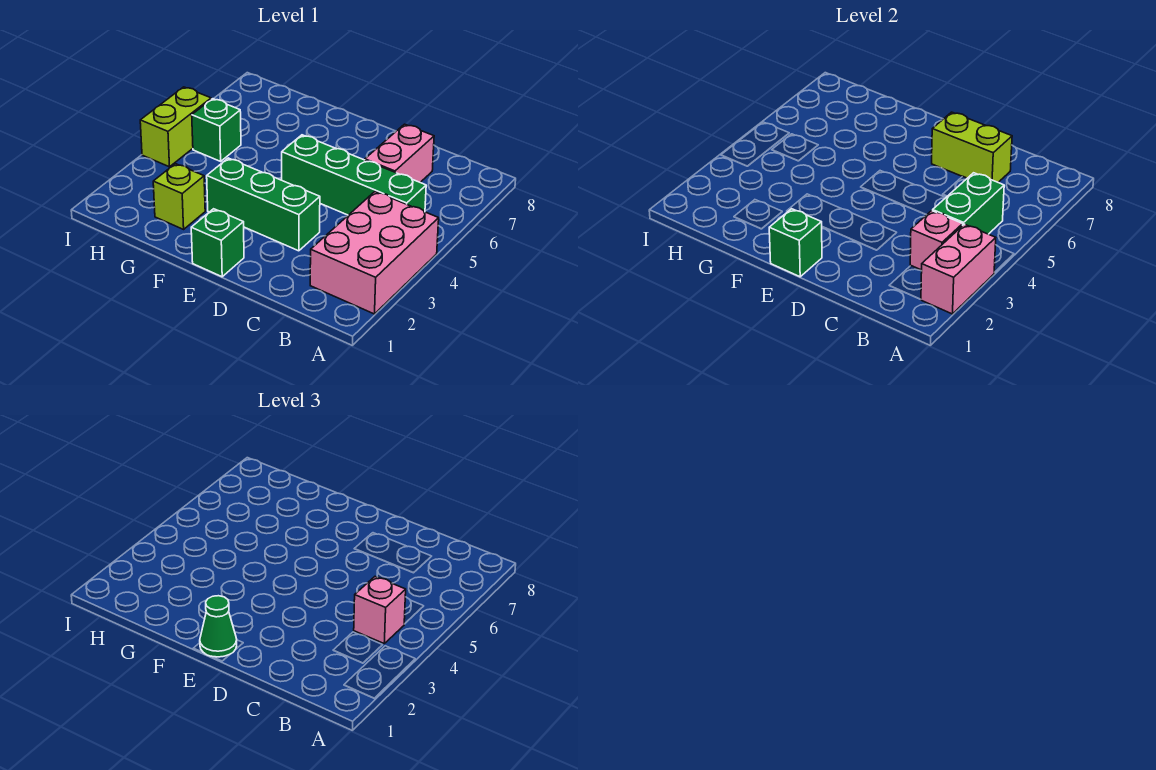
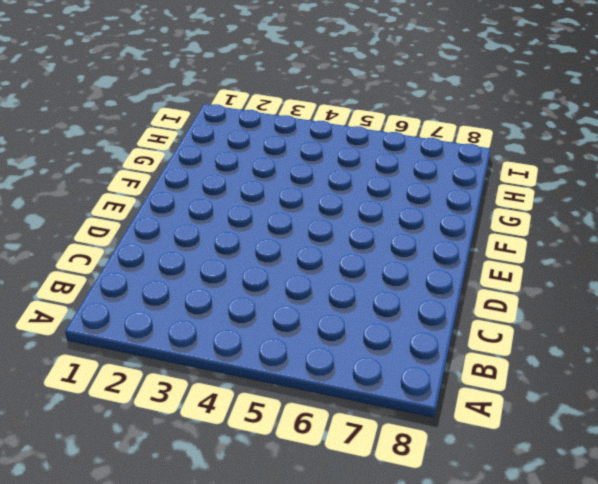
none -> pink 2x3 brick [310,192,439,314]
none -> green 1x4 brick [282,135,426,215]
none -> pink 1x2 brick [365,124,434,182]

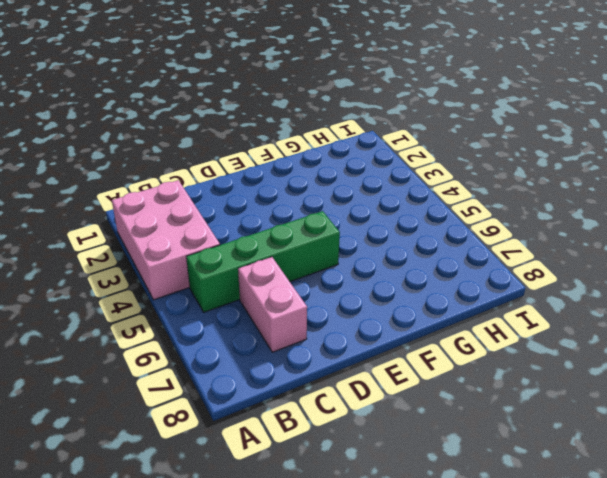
none -> green 1x3 brick [207,158,320,251]
none -> green 1x1 brick [191,209,244,277]
none -> lime 1x1 brick [153,164,205,229]

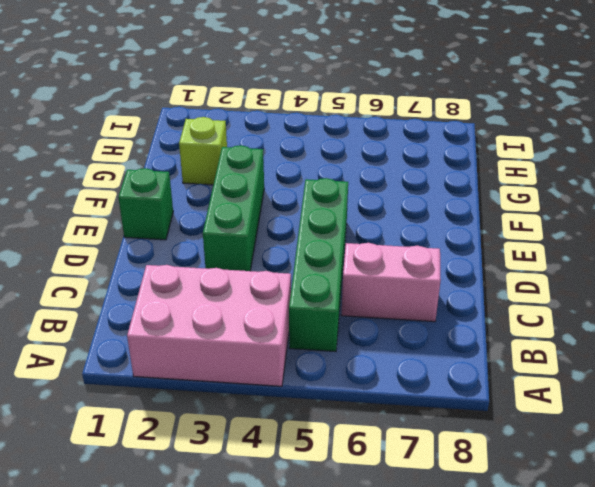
none -> green 1x1 brick [192,99,241,161]
none -> lime 1x2 brick [140,87,211,167]
none -> pink 1x2 brick [921,224,996,314]

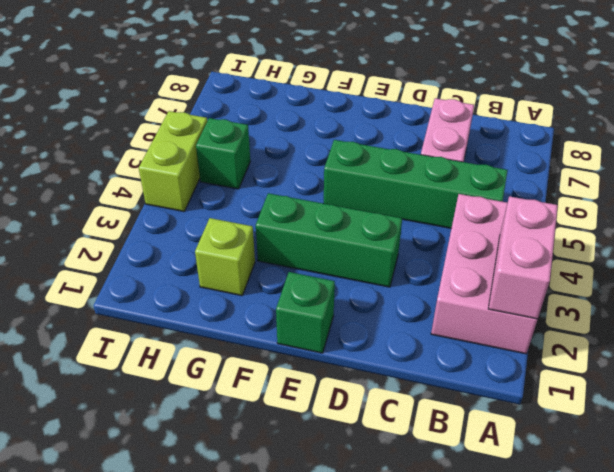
none -> pink 1x1 brick [910,211,963,270]
none -> green 1x2 brick [933,173,1004,234]
none -> lime 1x2 brick [932,112,1012,182]

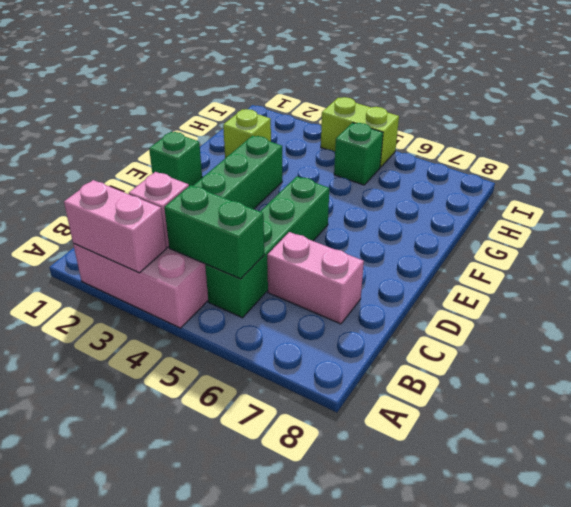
none -> lime 1x2 brick [932,112,1012,182]
none -> green 1x1 brick [769,209,822,277]
none -> pink 1x1 brick [354,577,406,643]

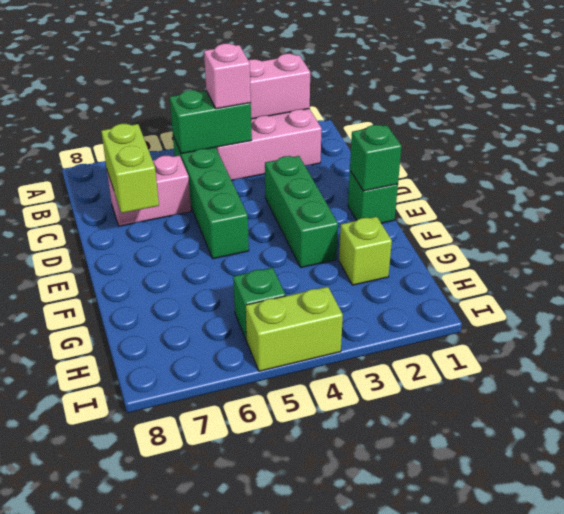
none -> pink 1x1 brick [910,211,963,270]
none -> green 1x1 cone [200,596,237,657]

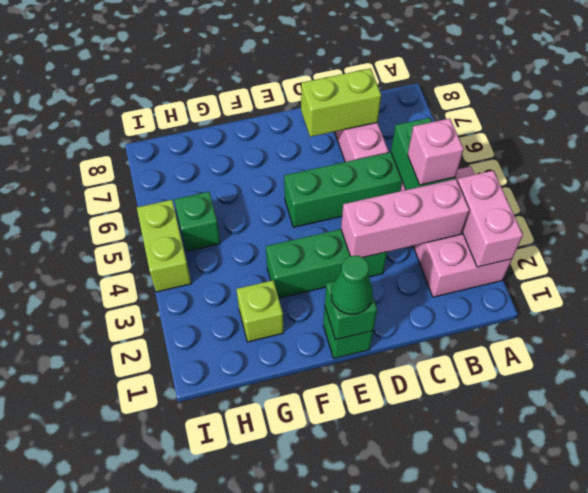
pink 1x3 brick [341,179,469,257] -> pink 1x1 brick [910,211,963,270]

